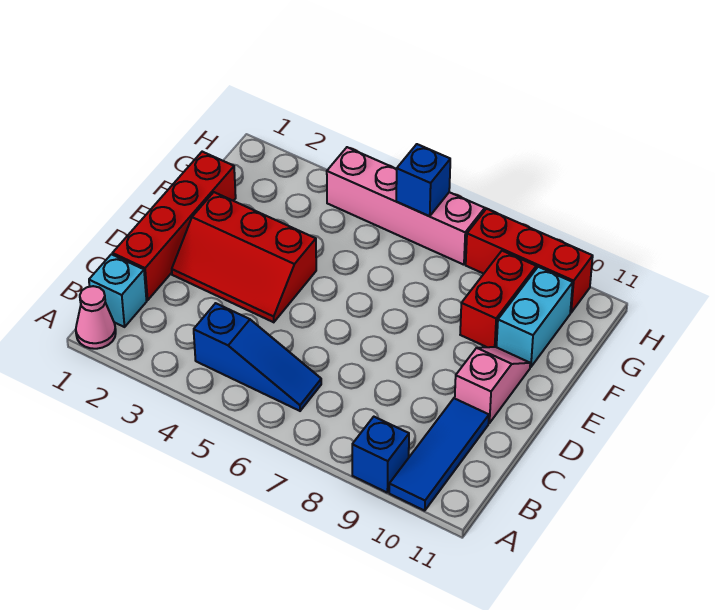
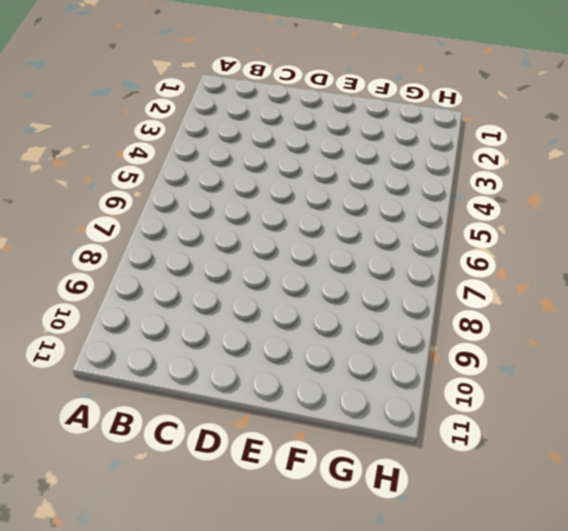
none -> pink 1x1 cone [76,286,116,349]
none -> blue 1x1 brick [352,417,409,492]
none -> blue 1x3 tile [389,398,489,511]

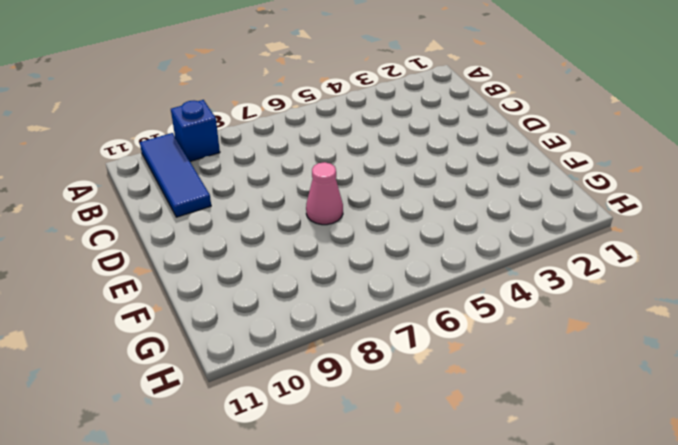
pink 1x1 cone [306,162,343,225] -> pink 1x1 cone moved to [76,286,116,349]
none -> cyan 1x1 brick [89,254,147,327]
none -> blue 1x3 slope [194,303,321,411]
none -> red 1x4 brick [112,152,236,300]

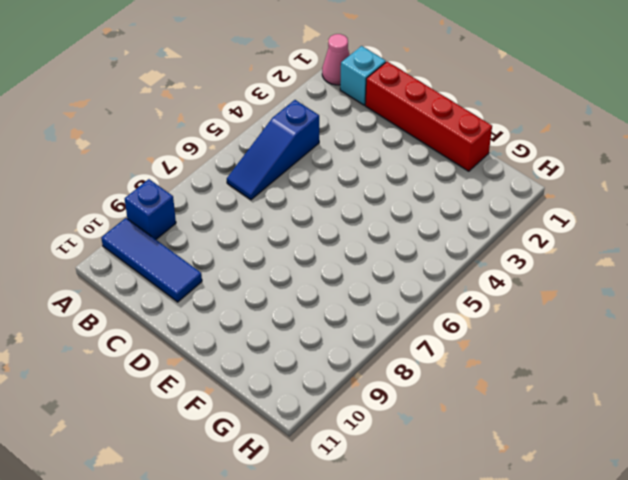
none -> red 2x3 slope [172,192,316,322]
none -> pink 1x2 slope [455,347,530,423]
none -> red 1x2 brick [460,251,536,347]

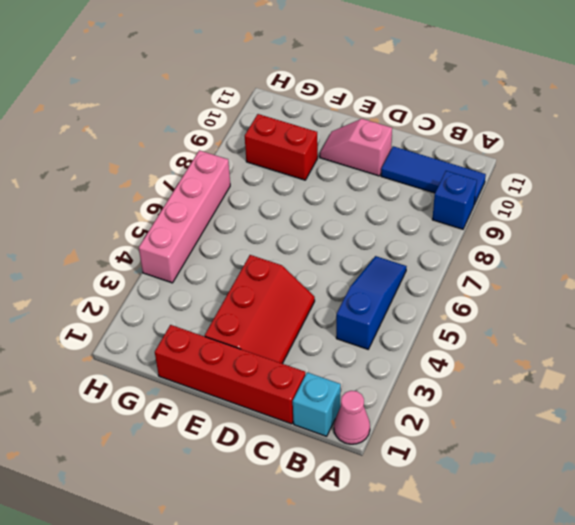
none -> cyan 1x2 brick [497,267,573,367]
none -> red 1x3 brick [466,209,593,313]
none -> blue 1x1 brick [396,144,450,216]

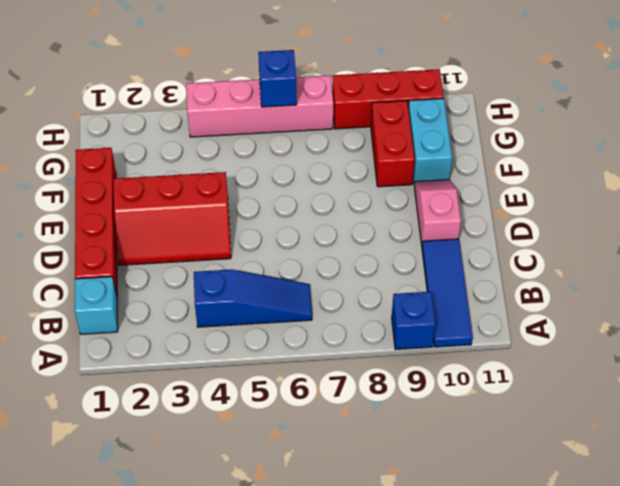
none -> pink 1x1 cone [76,286,116,349]

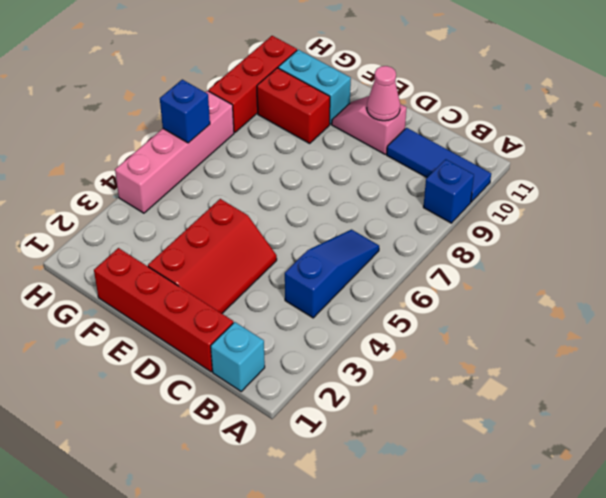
pink 1x1 cone [367,66,400,121] -> pink 1x1 cone moved to [76,286,116,349]

